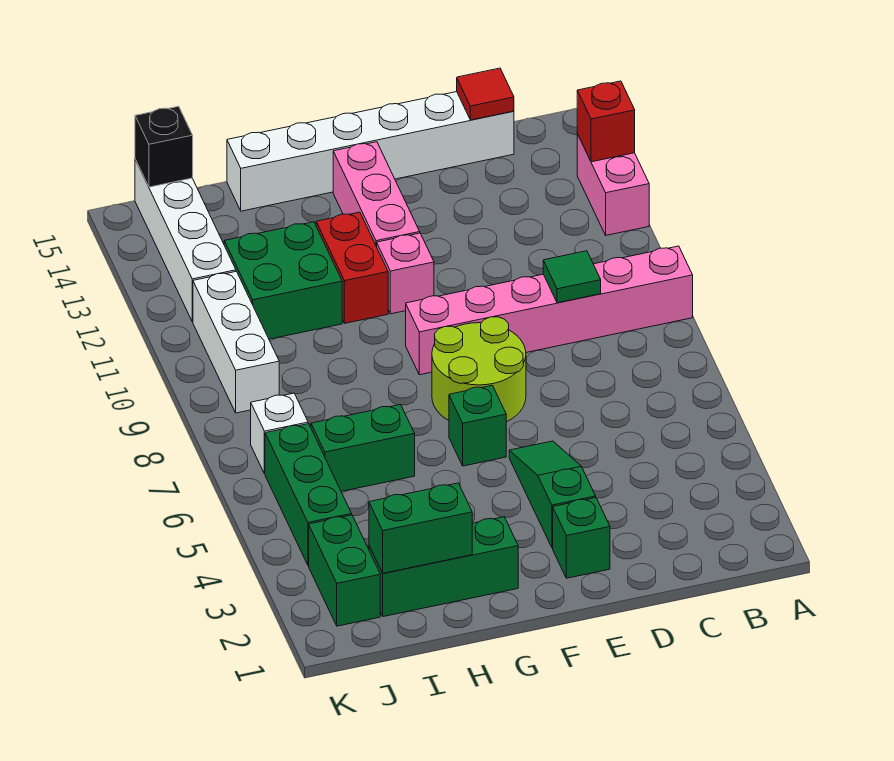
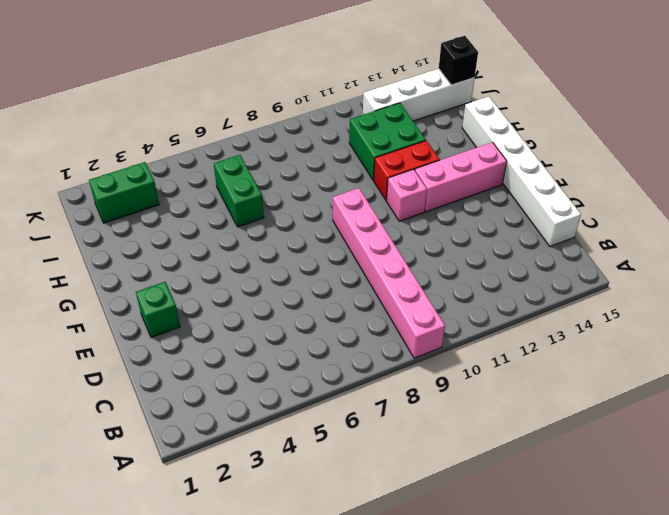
none -> pink 1x2 brick [577,134,649,235]
none -> green 1x3 slope [509,441,596,548]
none -> lime 2x2 round brick [432,317,526,422]

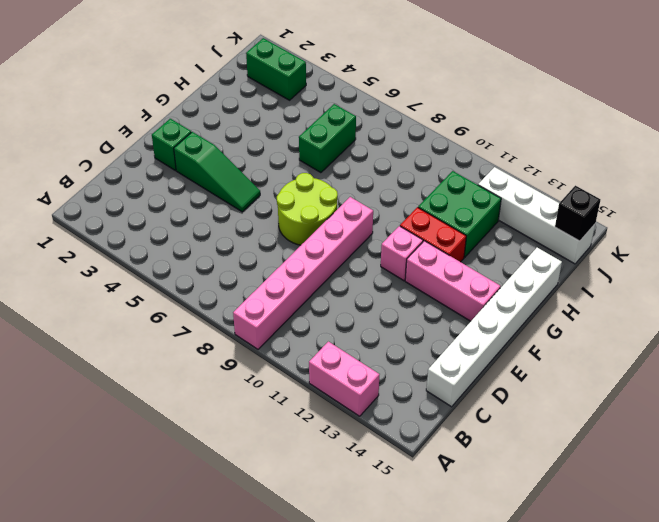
none -> green 1x1 brick [449,385,506,466]
none -> green 1x3 brick [369,517,518,617]
none -> green 1x3 brick [265,424,352,565]

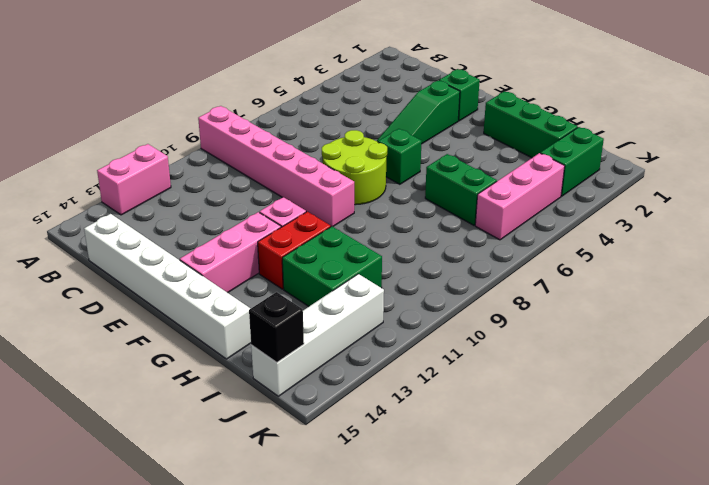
pink 1x3 brick [475,153,565,240] -> green 1x3 brick [265,424,352,565]
none -> white 1x1 brick [251,393,308,474]
none -> white 1x3 brick [193,271,279,413]
none -> red 1x1 brick [577,81,635,162]

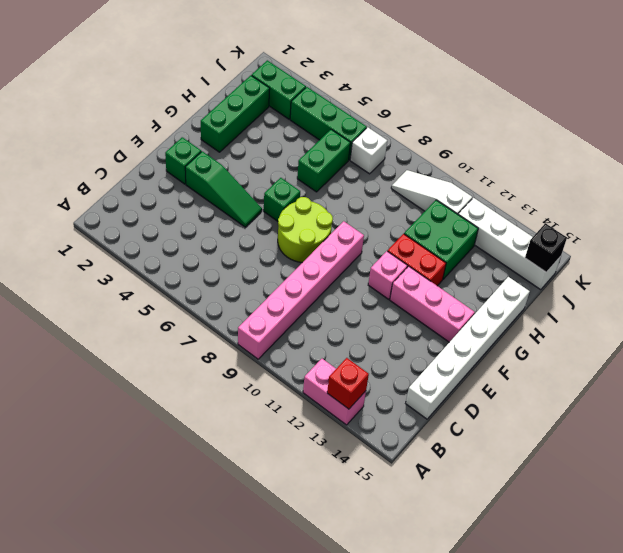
white 1x3 slope [391,170,472,214] -> white 1x3 brick [193,271,279,413]
none -> green 1x1 tile [543,251,601,303]
none -> red 1x1 tile [457,68,514,120]
none -> green 1x2 brick [369,483,472,573]

